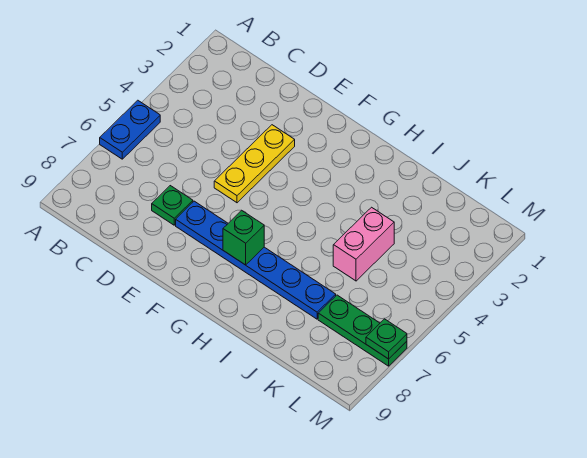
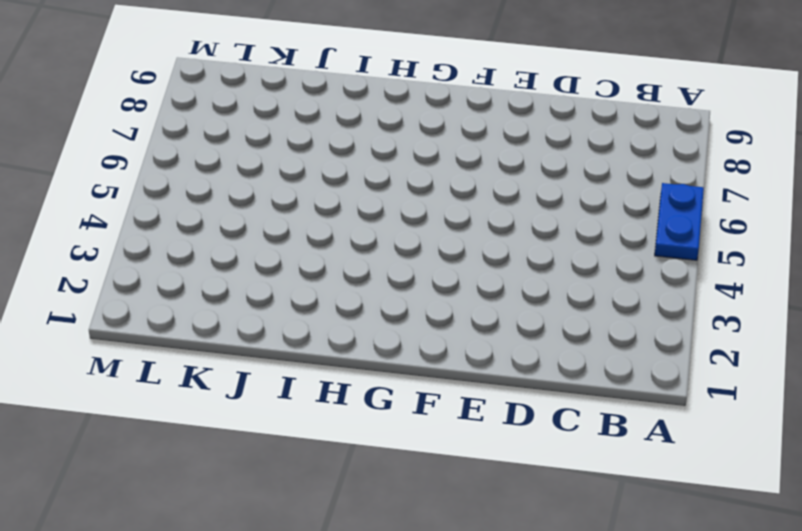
none -> green 1x1 plate [152,186,193,225]
none -> yellow 1x3 plate [214,125,295,203]

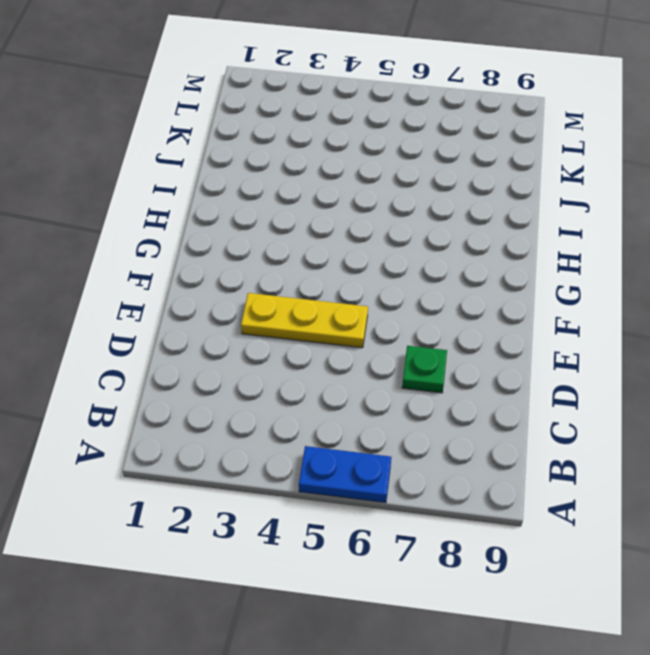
none -> blue 1x6 plate [176,201,336,319]
none -> pink 1x2 brick [333,207,394,281]

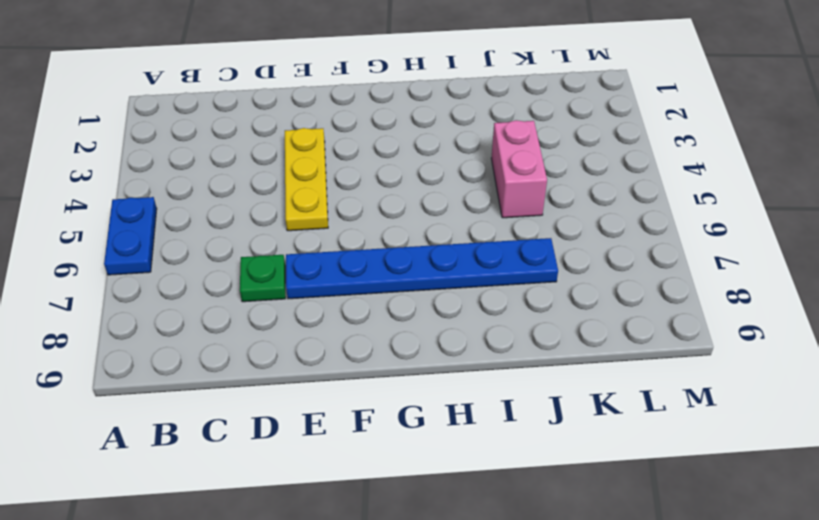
none -> green 1x3 plate [318,295,407,366]
none -> green 1x1 brick [223,210,264,265]

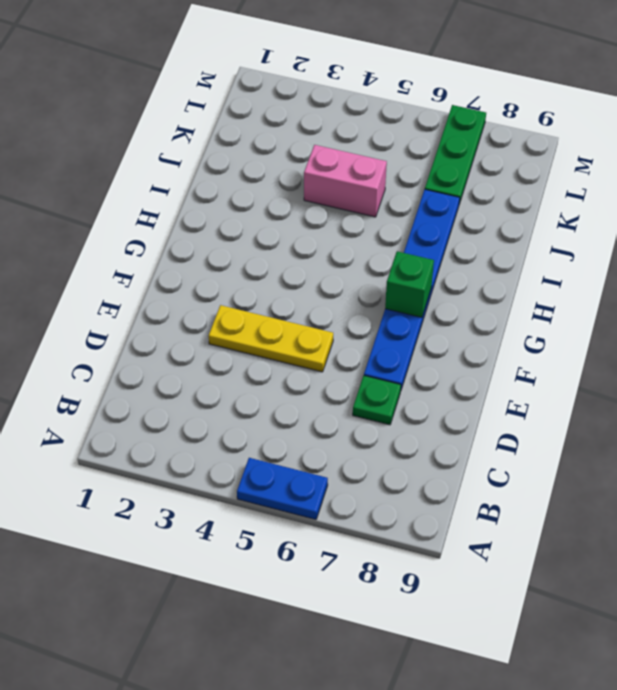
none -> green 1x1 plate [366,319,407,359]

